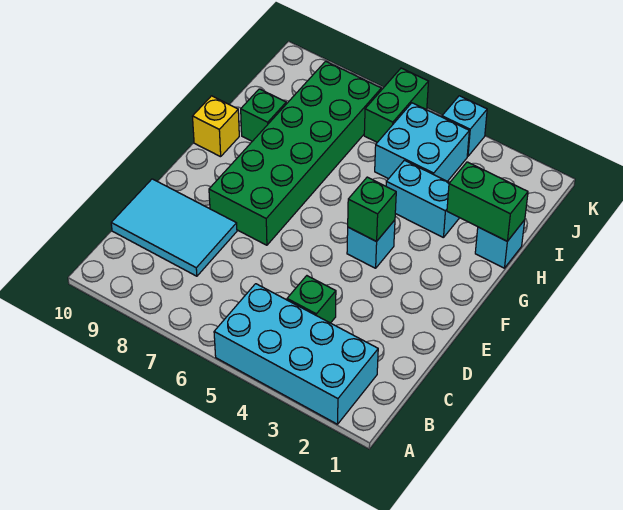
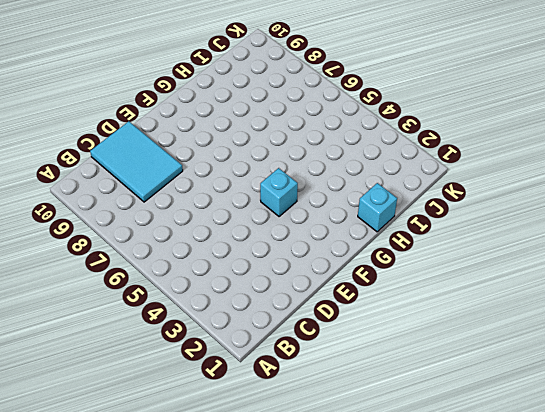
none -> cyan 2x4 brick [214,284,378,424]
none -> green 1x1 brick [287,276,336,323]
none -> green 2x6 brick [209,61,381,245]

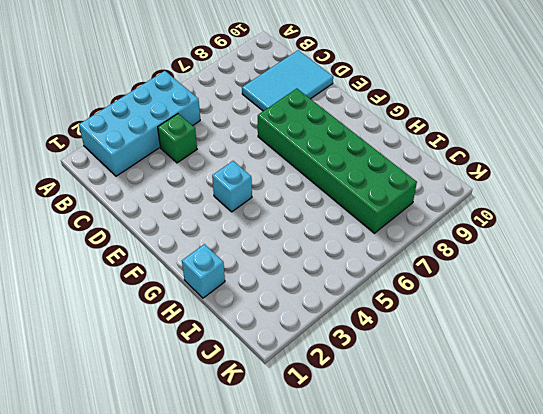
none -> yellow 1x1 brick [192,96,239,157]
none -> cyan 1x2 brick [386,160,459,238]
none -> green 1x1 brick [241,89,286,141]

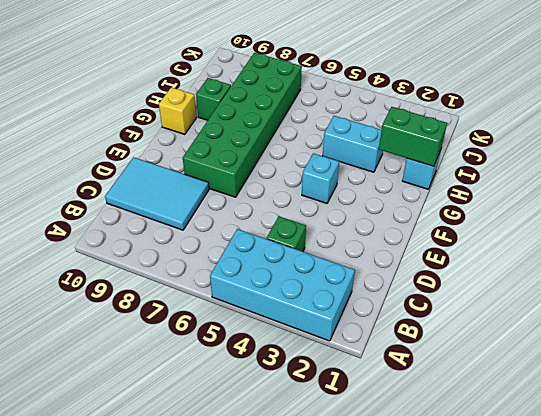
none -> cyan 2x2 brick [375,103,469,181]
none -> green 1x2 brick [364,68,428,142]
none -> cyan 1x1 brick [442,96,487,156]

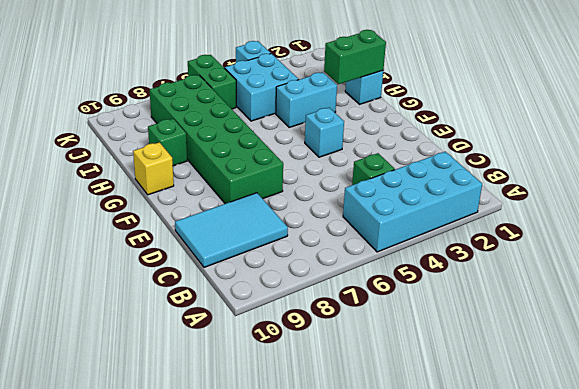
none -> green 1x1 brick [348,177,396,241]

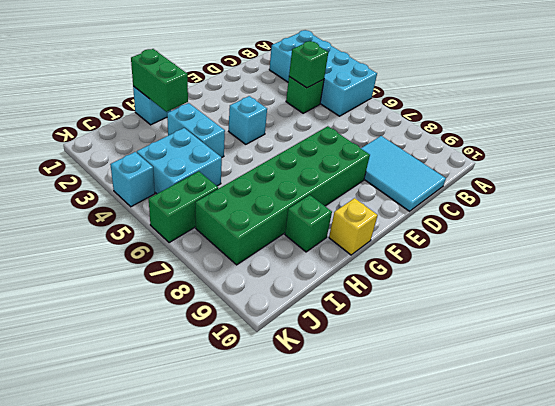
green 1x1 brick [289,41,328,88] -> green 1x1 brick moved to [348,177,396,241]

